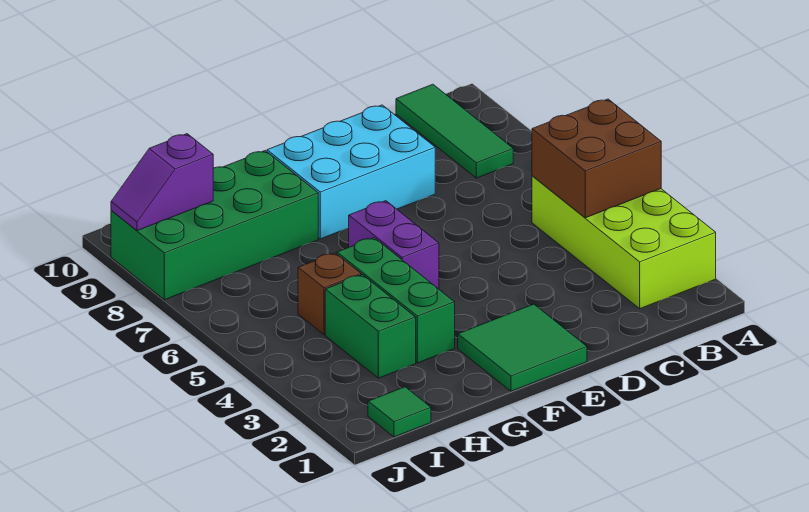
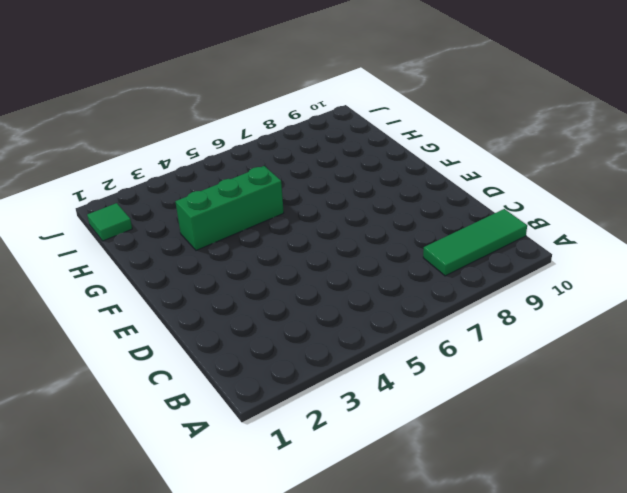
none -> lime 2x4 brick [532,176,716,309]
none -> cyan 2x3 brick [267,105,435,239]
none -> green 2x2 tile [458,304,587,391]

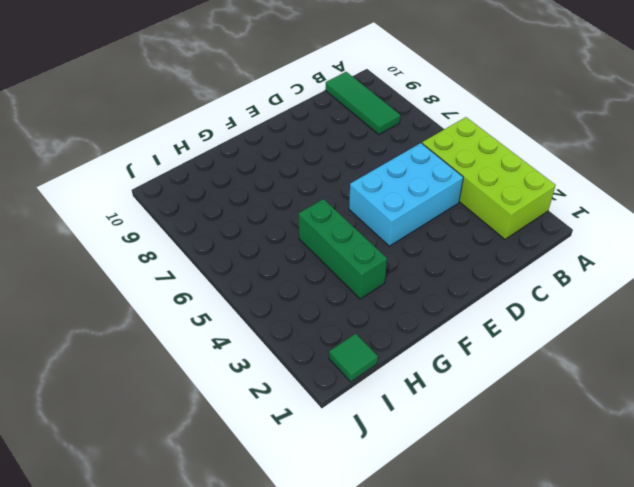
cyan 2x3 brick [349,143,463,246] -> cyan 2x3 brick moved to [267,105,435,239]
none -> green 2x2 tile [458,304,587,391]
none -> purple 1x2 brick [349,201,439,289]
none -> green 2x4 brick [111,151,318,300]

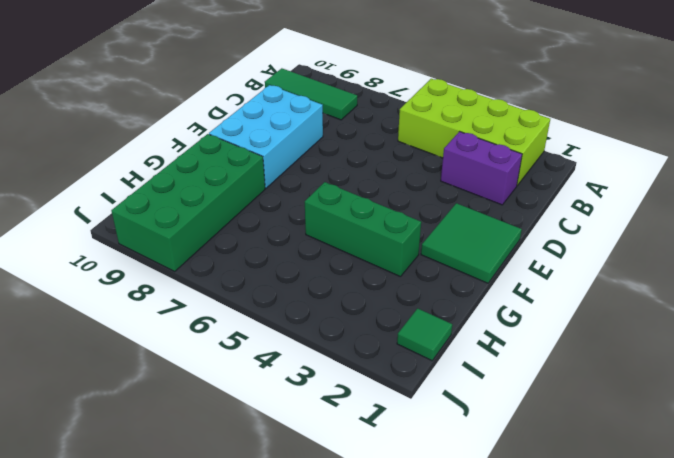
purple 1x2 brick [441,132,522,205] -> purple 1x2 brick moved to [349,201,439,289]
none -> green 1x2 brick [325,275,416,378]
none -> brown 1x1 brick [298,253,361,335]
none -> brown 2x2 brick [532,99,661,218]

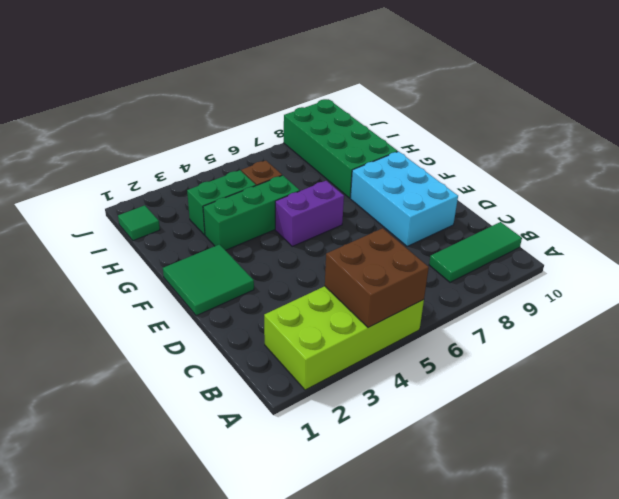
none -> purple 1x2 slope [111,134,213,231]

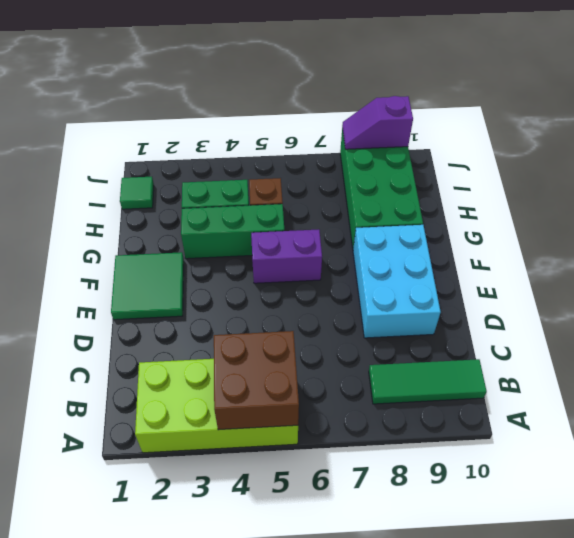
purple 1x2 slope [342,96,413,149] -> purple 1x2 slope turned to [111,134,213,231]

